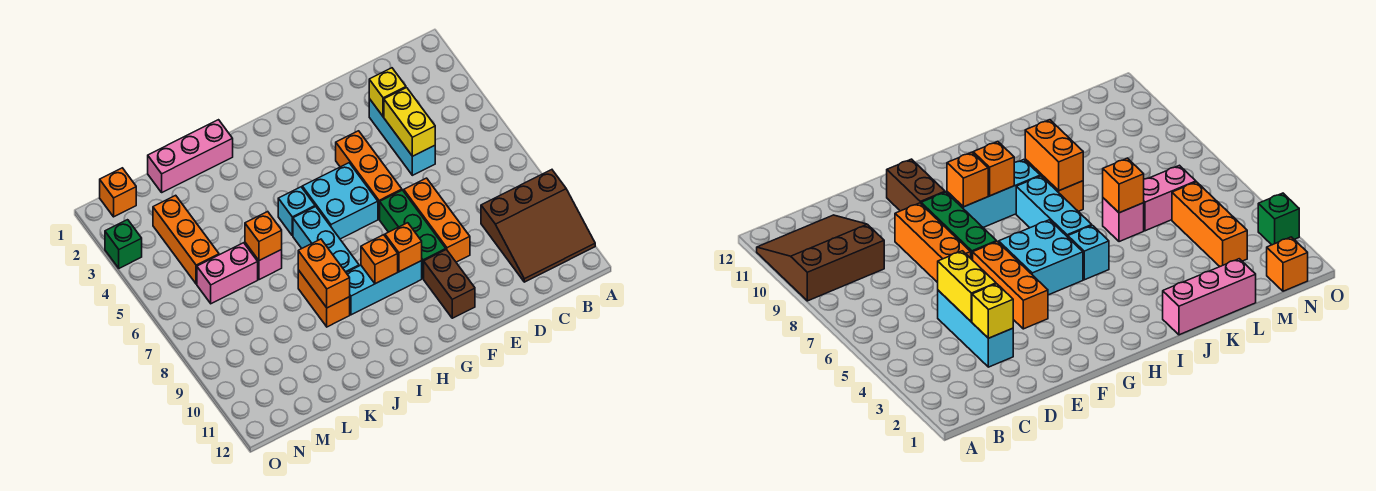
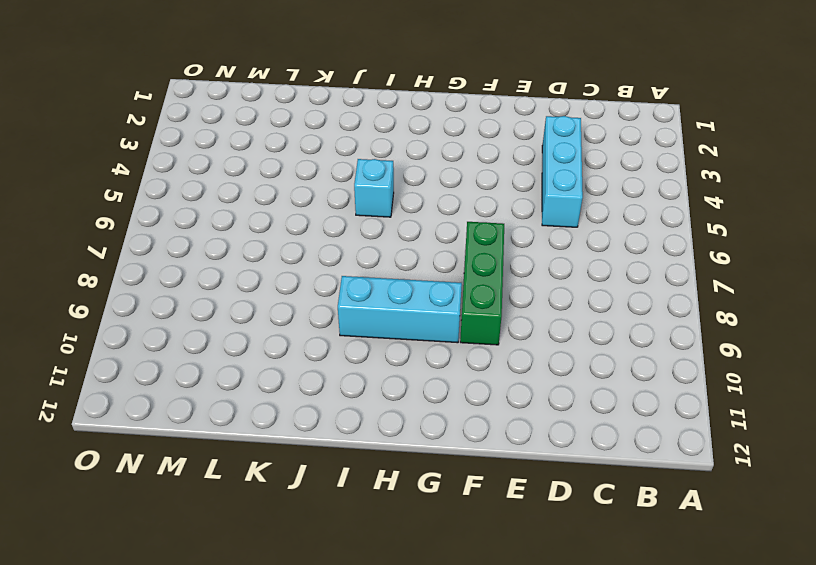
none -> brown 3x3 slope [481,170,595,282]
none -> orange 1x3 brick [404,178,470,262]
none -> orange 1x3 brick [336,131,402,219]

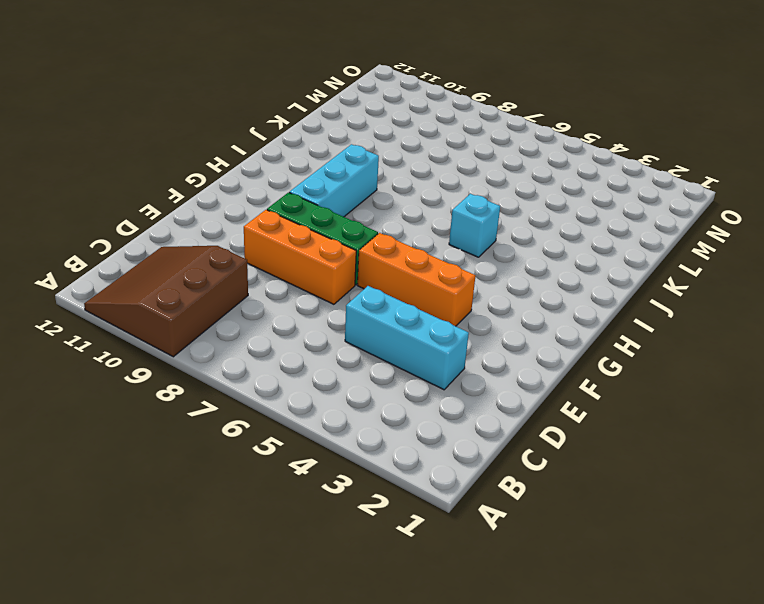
none -> brown 1x2 brick [424,250,475,318]
none -> cyan 2x2 brick [302,163,378,239]
none -> cyan 1x3 brick [293,207,359,273]

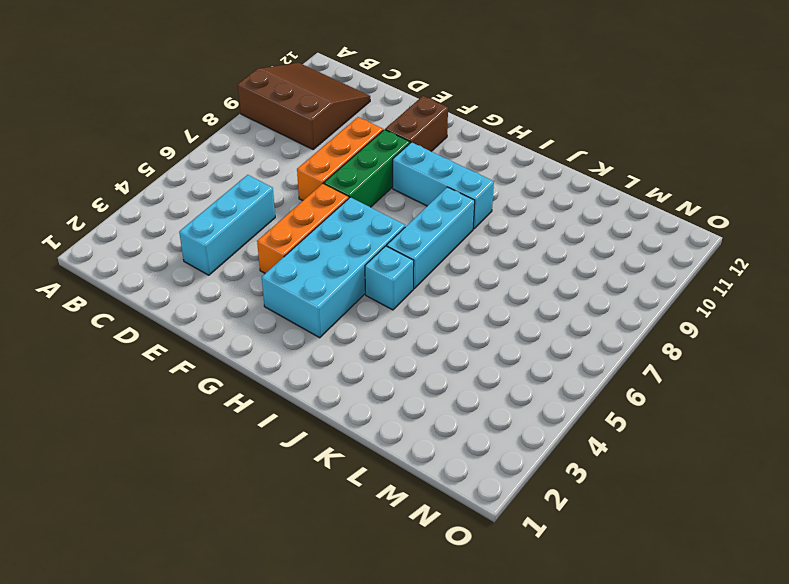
cyan 2x4 brick [262,197,405,338] -> cyan 2x2 brick [302,163,378,239]
none -> pink 1x3 brick [148,120,233,192]
none -> orange 1x2 brick [298,270,350,327]
none -> pink 1x1 brick [245,243,282,280]

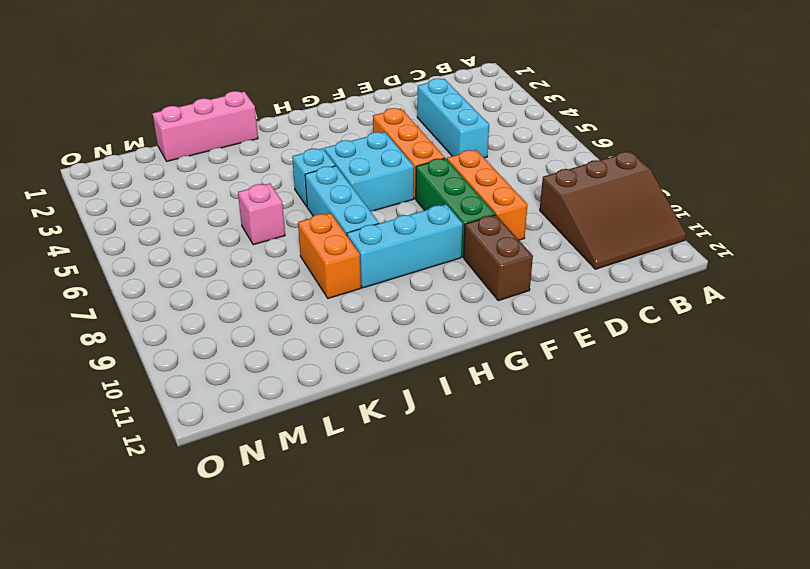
none -> pink 1x2 brick [197,243,258,304]
none -> orange 1x3 brick [153,195,219,284]
none -> orange 1x1 brick [100,168,136,217]

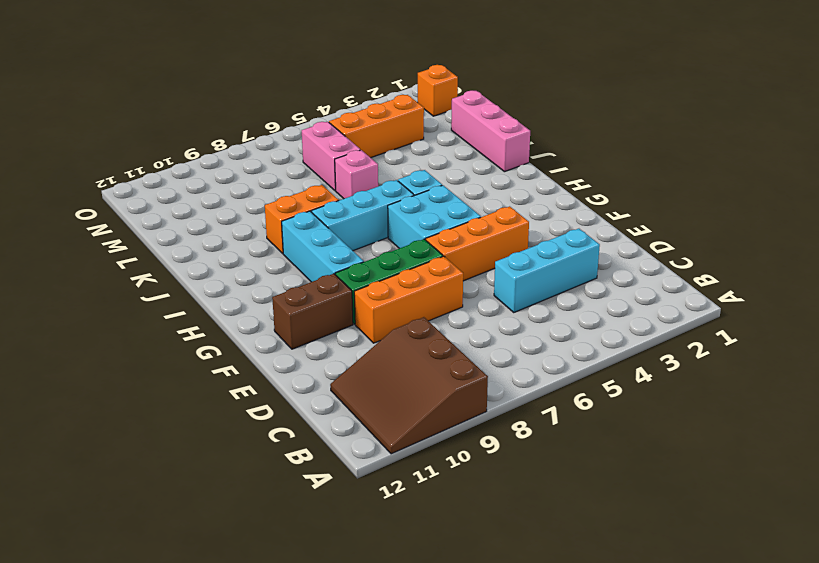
none -> green 1x1 brick [105,220,142,268]
none -> yellow 1x1 brick [369,68,406,117]
none -> yellow 1x2 brick [384,88,435,156]

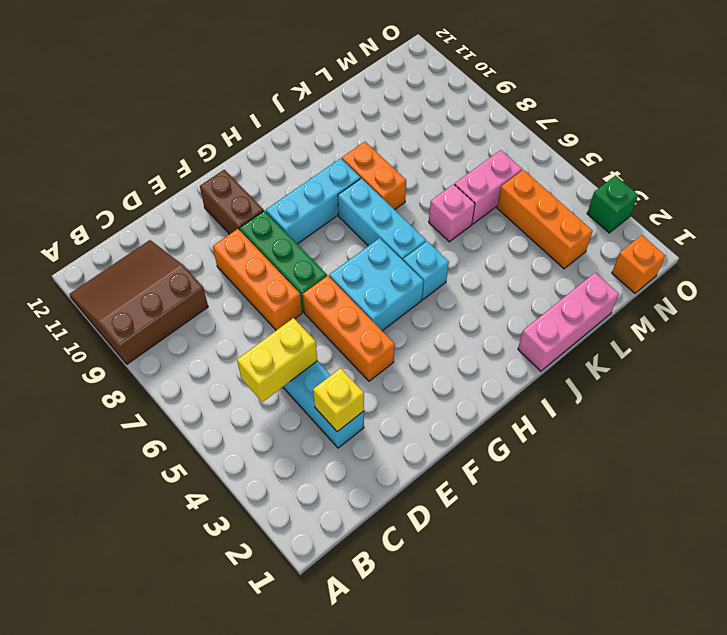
yellow 1x2 brick [237,318,317,402] -> yellow 1x2 brick turned to [384,88,435,156]
none -> orange 1x1 brick [385,223,422,272]
none -> orange 1x1 brick [361,235,398,284]
none -> orange 1x2 brick [298,239,350,308]

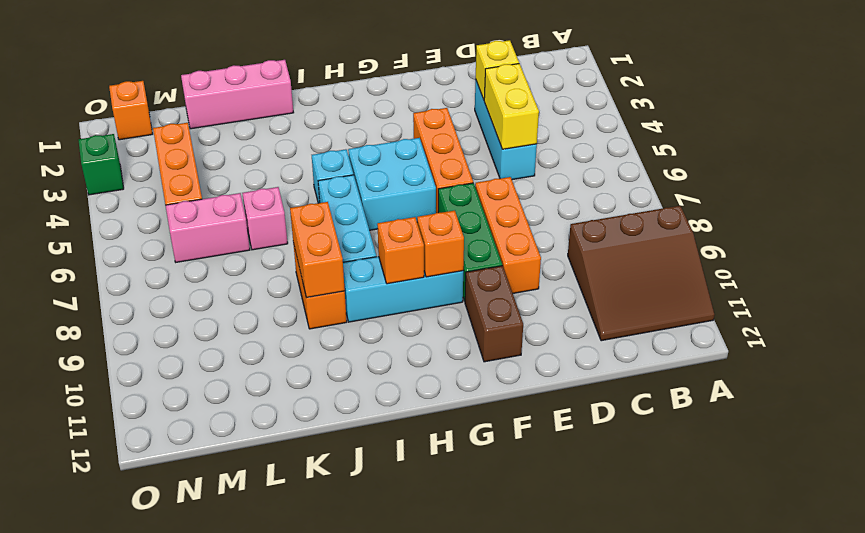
none -> orange 1x1 brick [245,212,282,260]

